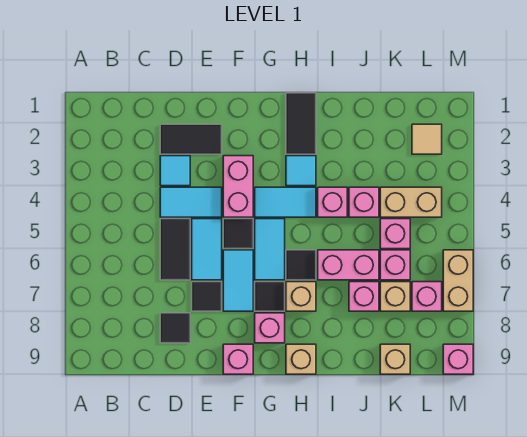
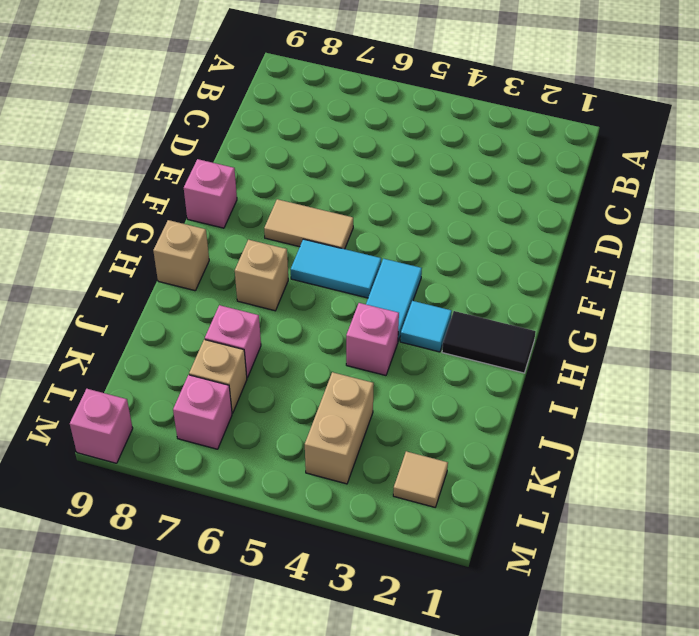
tan 1x2 tile [264,199,353,249] -> cyan 1x2 tile [223,250,253,311]
none -> black 1x2 tile [160,124,222,154]
none -> cyan 1x1 tile [160,156,190,186]
none -> cyan 1x2 tile [160,187,222,217]
none -> black 1x2 tile [160,219,190,280]

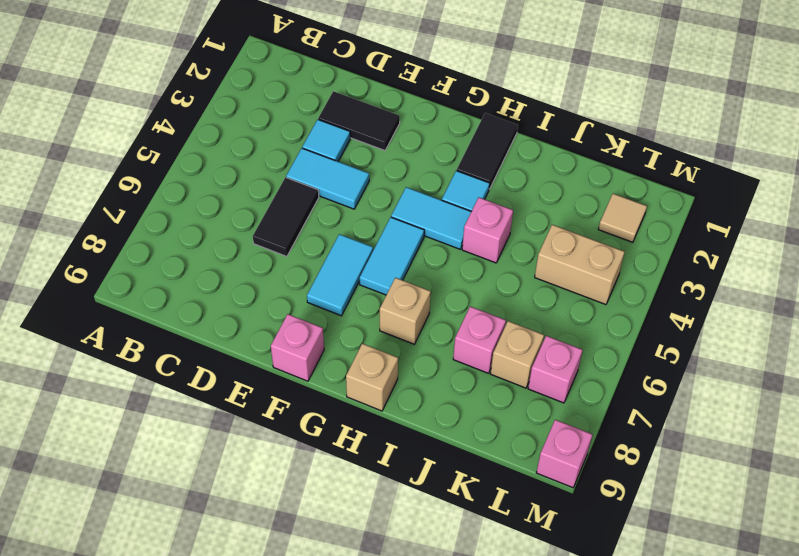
none -> black 1x1 tile [160,313,190,343]
none -> cyan 1x2 tile [192,219,222,280]
none -> black 1x1 tile [192,282,222,311]
none -> pink 1x2 brick [223,156,253,217]

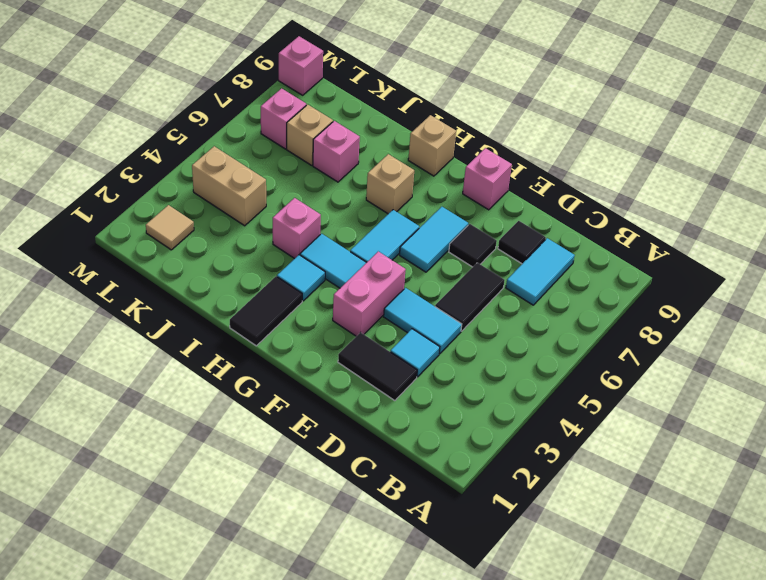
cyan 1x2 tile [506,238,575,305] -> cyan 1x2 tile moved to [192,219,222,280]
none -> black 1x1 tile [223,219,253,249]
none -> black 1x1 tile [255,282,285,311]
none -> pink 1x1 brick [255,313,285,343]
none -> black 1x1 tile [286,250,316,280]

